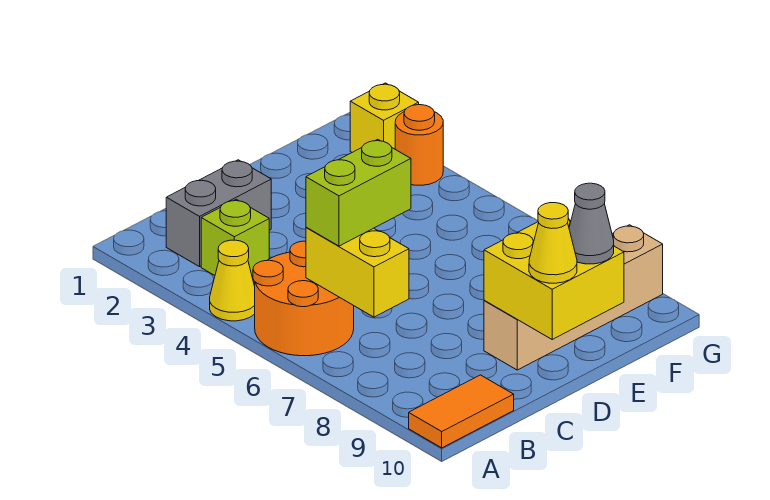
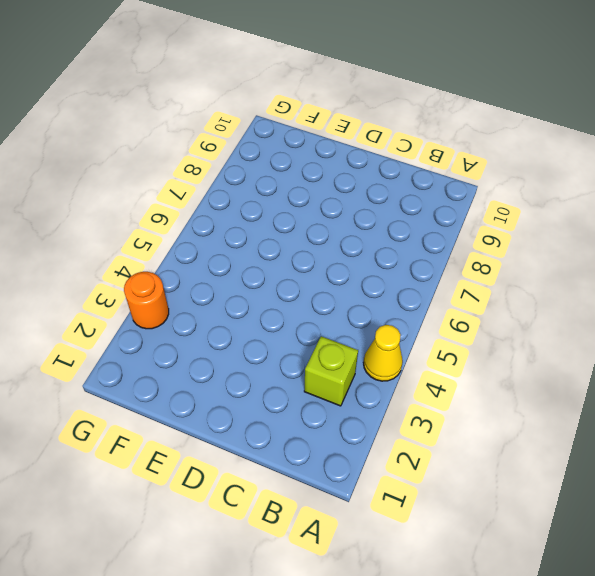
none -> orange 2x2 round brick [253,241,354,356]
none -> orange 1x2 tile [409,375,514,448]
none -> grey 1x2 brick [166,160,271,267]

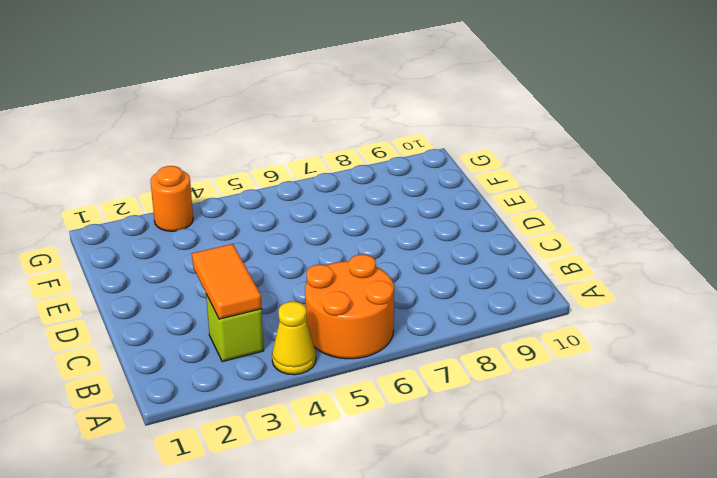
orange 1x2 tile [192,244,262,319] -> orange 1x2 tile moved to [409,375,514,448]
none -> grey 1x2 brick [166,160,271,267]
none -> tan 1x4 brick [484,225,663,370]
none -> yellow 1x1 brick [350,83,419,152]

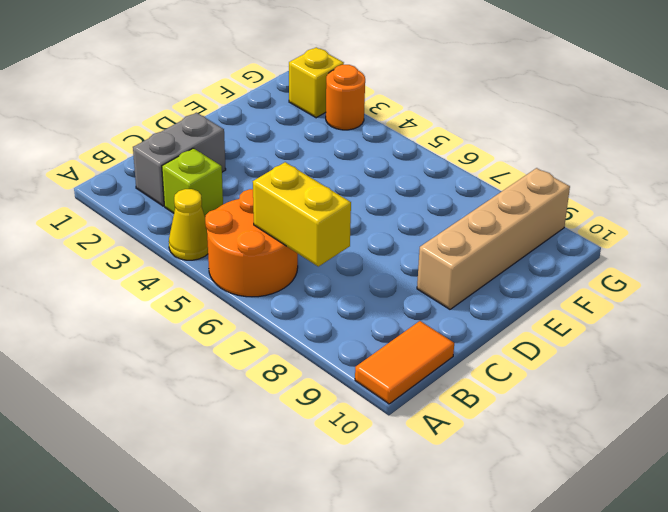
none -> yellow 2x2 brick [484,218,624,339]
none -> lime 1x2 brick [306,139,411,246]
none -> yellow 1x1 cone [529,203,577,283]

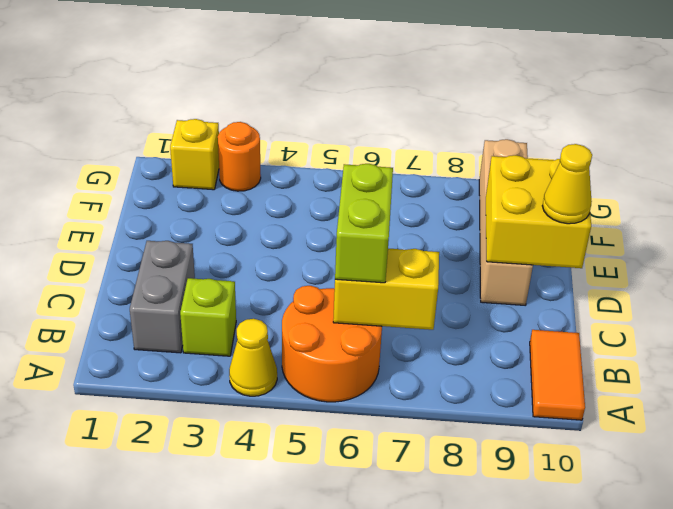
none -> grey 1x1 cone [569,183,614,264]

